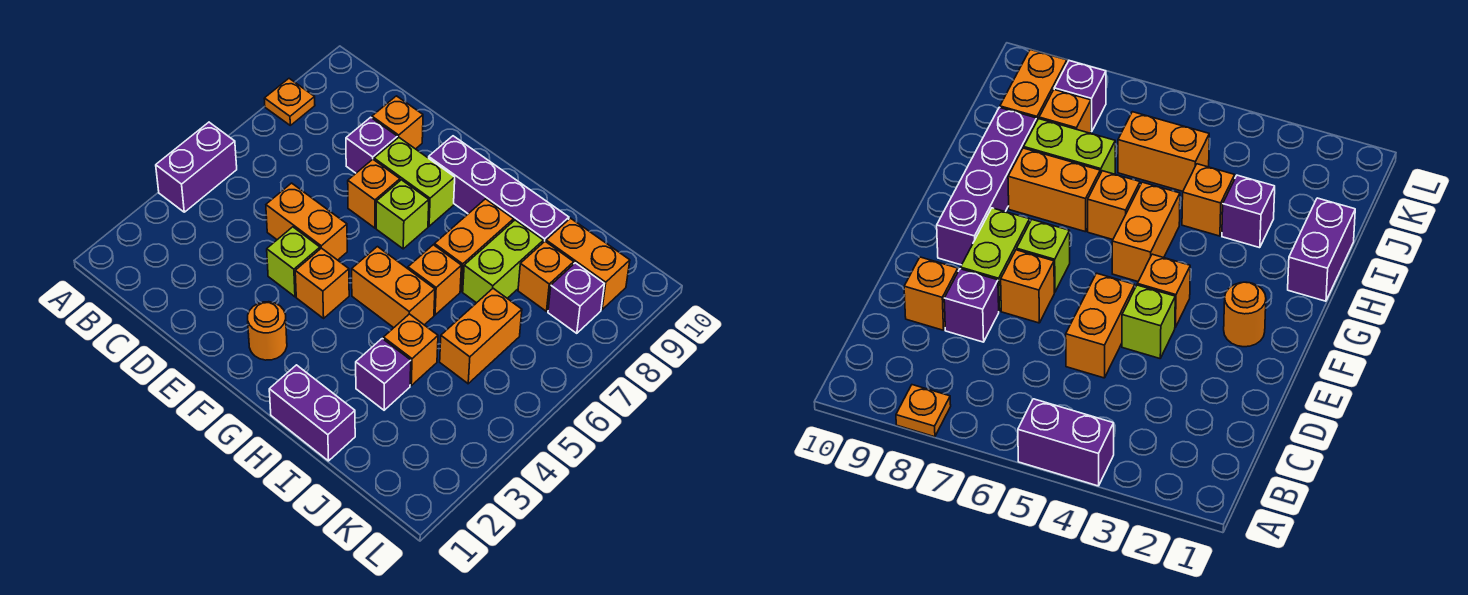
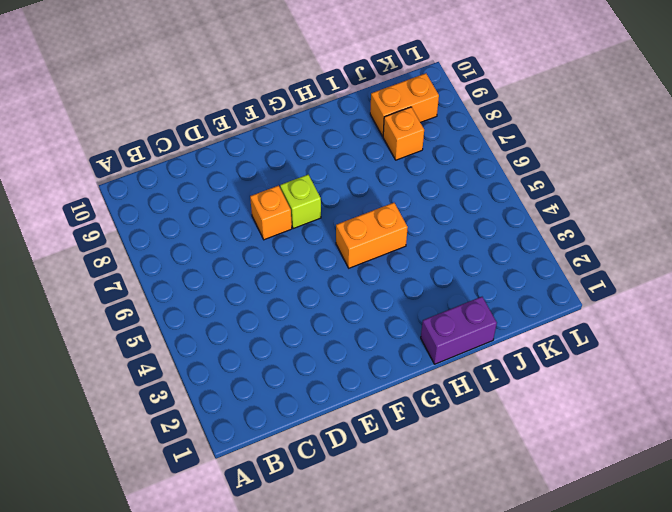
none -> purple 1x2 brick [156,122,237,212]
none -> orange 1x1 plate [264,79,315,125]
none -> orange 1x2 brick [266,183,347,260]

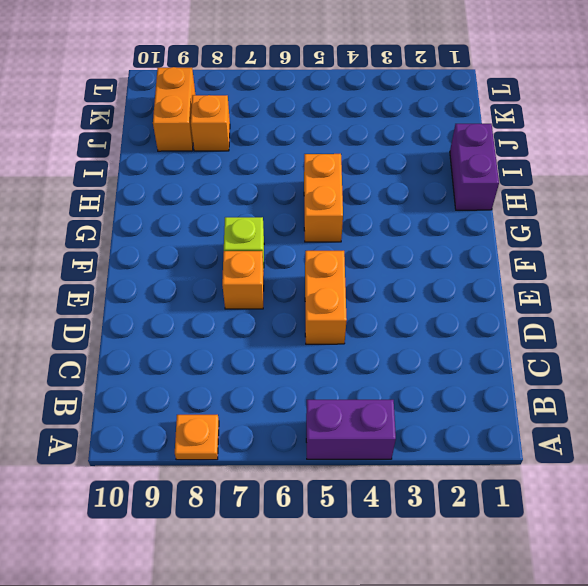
none -> purple 1x1 brick [346,117,397,173]
none -> orange 1x1 brick [372,96,423,149]
none -> lime 1x1 brick [267,227,320,297]

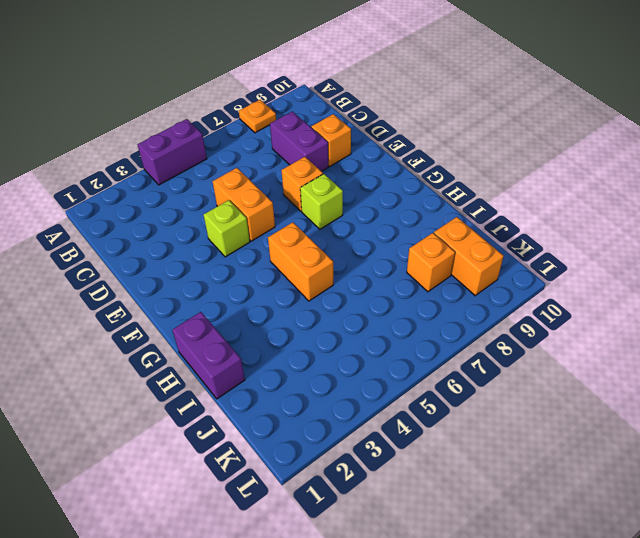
purple 1x2 brick [270,112,328,171] -> purple 1x1 brick [346,117,397,173]
none -> lime 1x2 brick [374,138,455,226]
none -> orange 1x1 round brick [248,302,287,360]
none -> orange 1x1 brick [295,248,349,318]

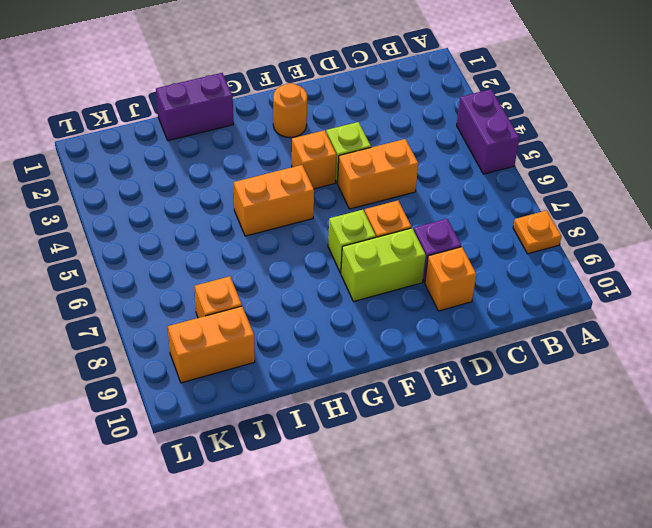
none -> purple 1x4 brick [429,136,569,242]
none -> orange 1x1 brick [408,245,461,315]
none -> orange 1x2 brick [435,199,514,291]

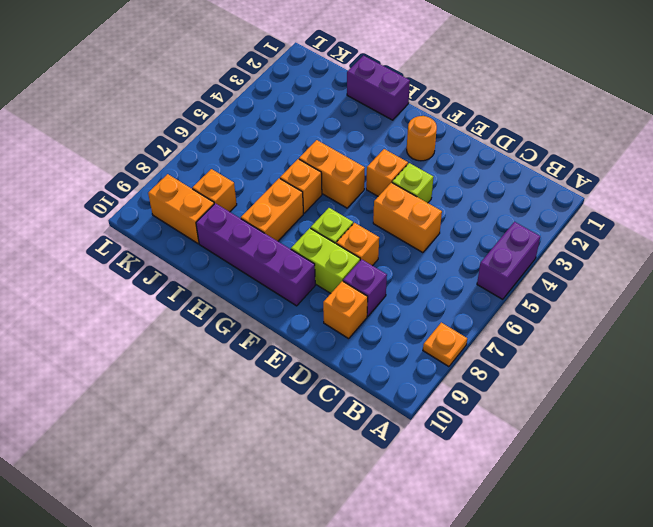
none -> purple 1x1 brick [356,339,411,410]
none -> orange 1x1 brick [383,314,438,385]
none -> lime 1x2 brick [463,220,543,303]

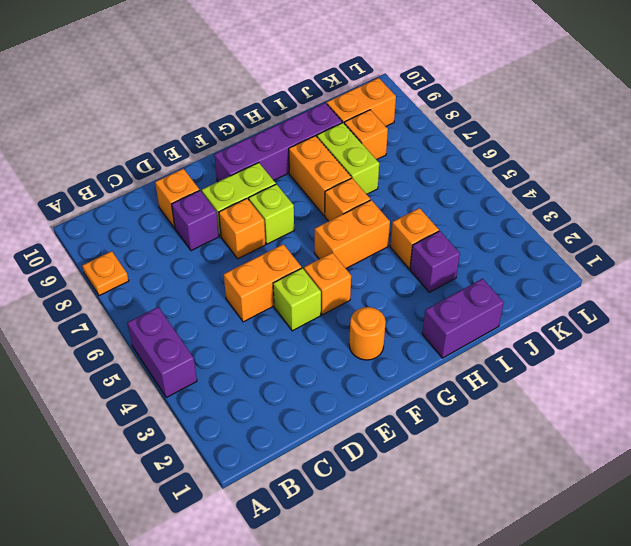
none -> orange 1x2 brick [440,288,522,384]
none -> purple 1x1 brick [548,263,604,333]

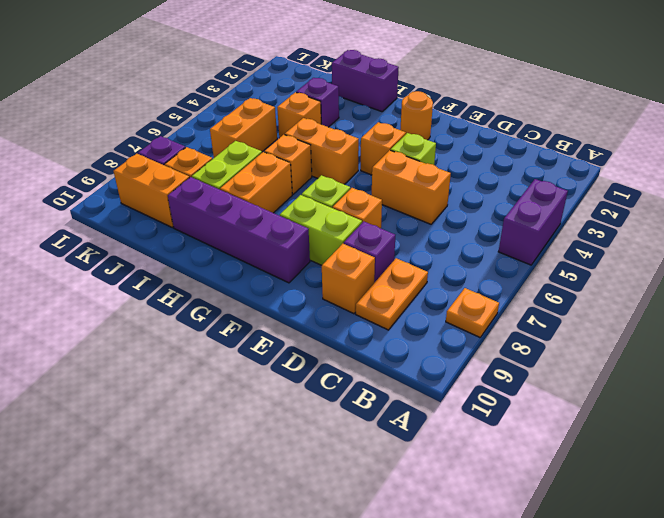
orange 1x2 plate [356,258,428,330] -> none

